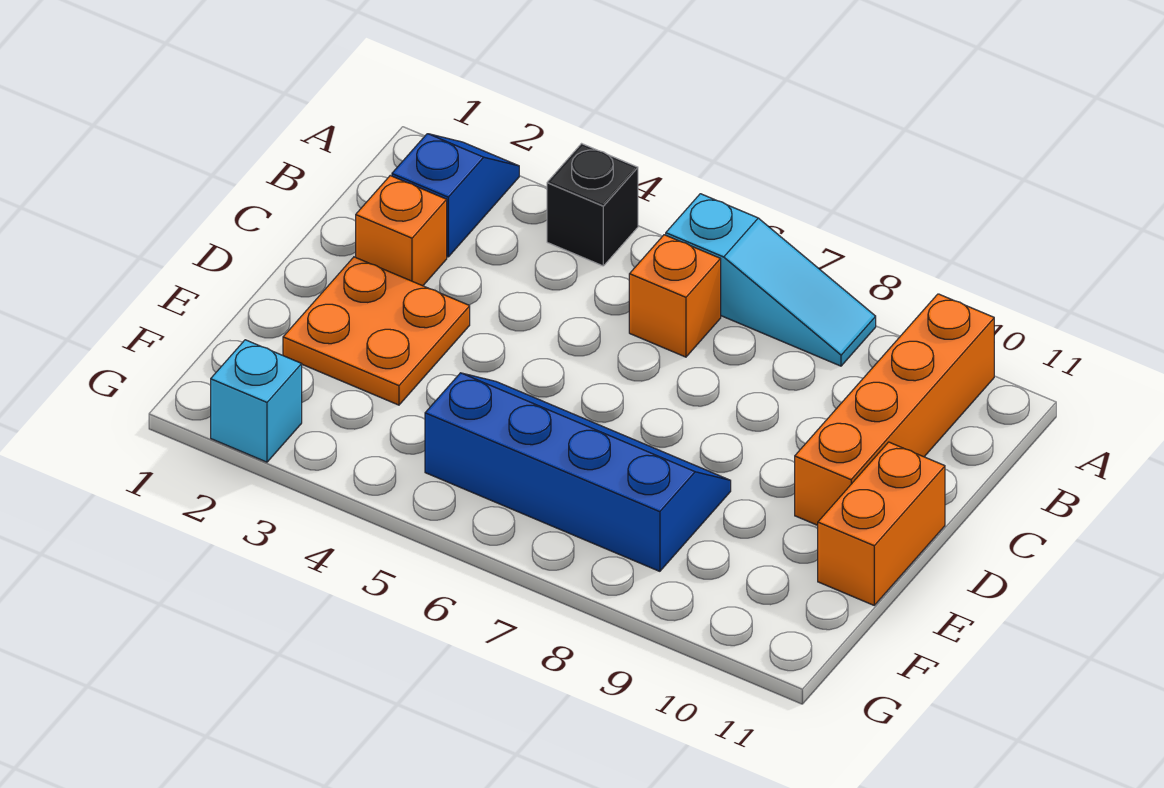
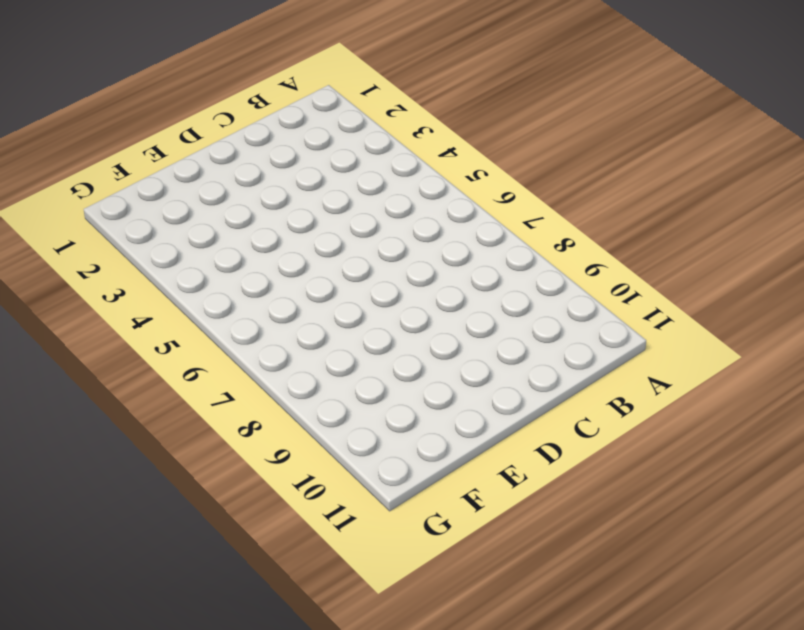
none -> blue 1x2 slope [392,134,519,257]
none -> black 1x1 brick [547,144,638,266]

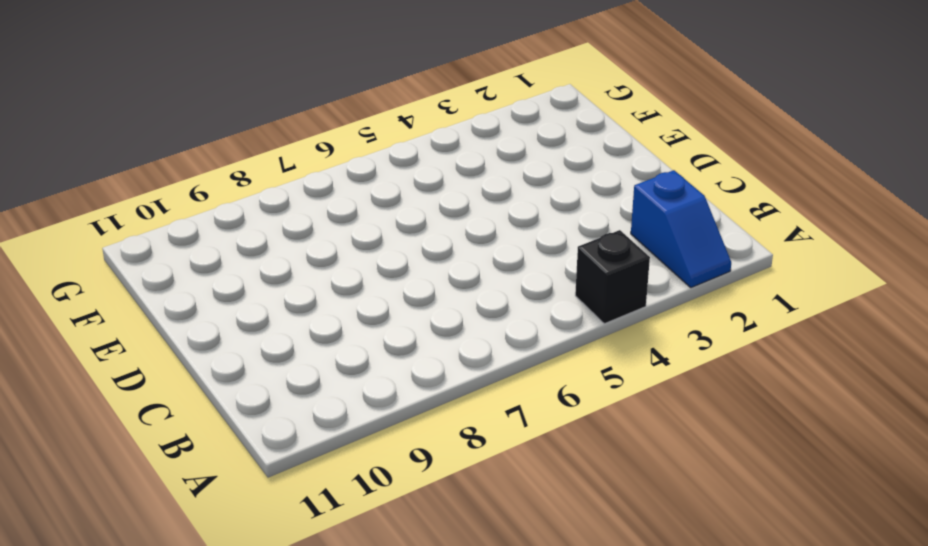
none -> cyan 1x3 slope [666,194,876,366]
none -> orange 1x4 brick [795,294,994,525]

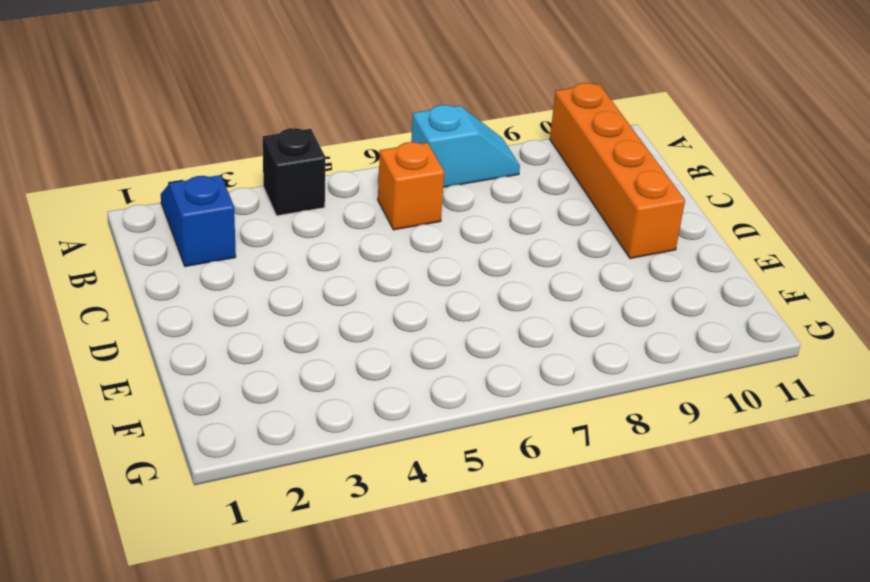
cyan 1x2 slope [411,105,520,187] -> cyan 1x3 slope [666,194,876,366]
none -> orange 1x1 brick [356,176,447,286]
none -> orange 2x2 plate [283,257,470,405]

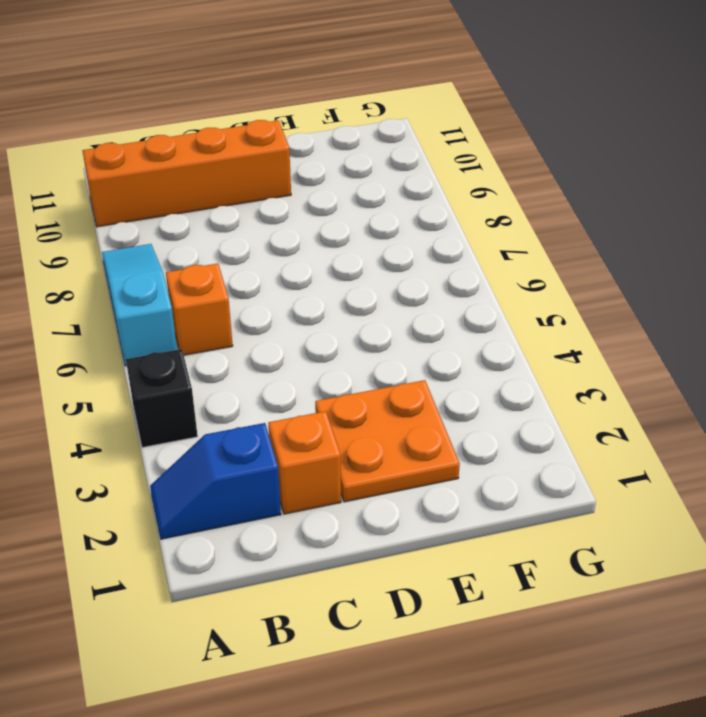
none -> orange 1x2 brick [818,442,945,605]
none -> blue 2x4 slope [425,373,731,571]

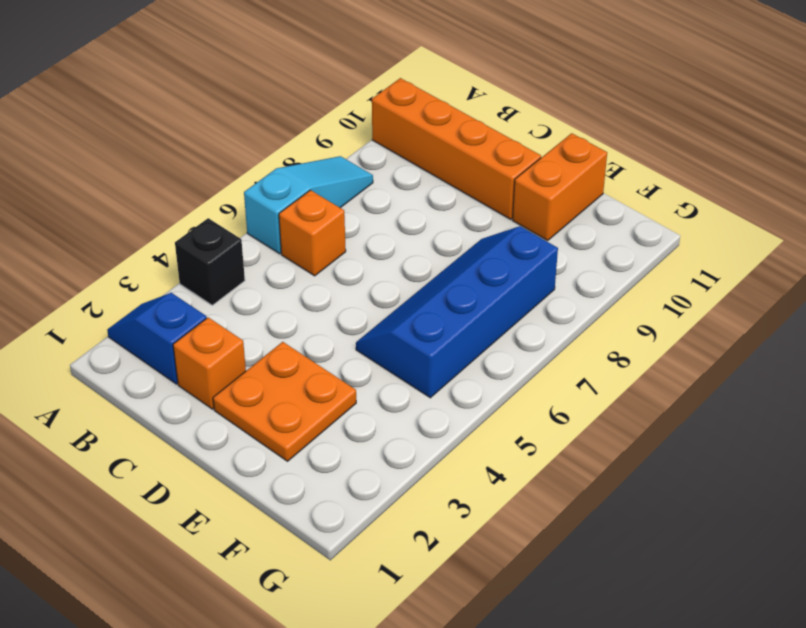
orange 1x2 brick [513,133,607,241] -> orange 1x2 brick turned to [818,442,945,605]
none -> cyan 1x1 brick [211,340,302,462]

